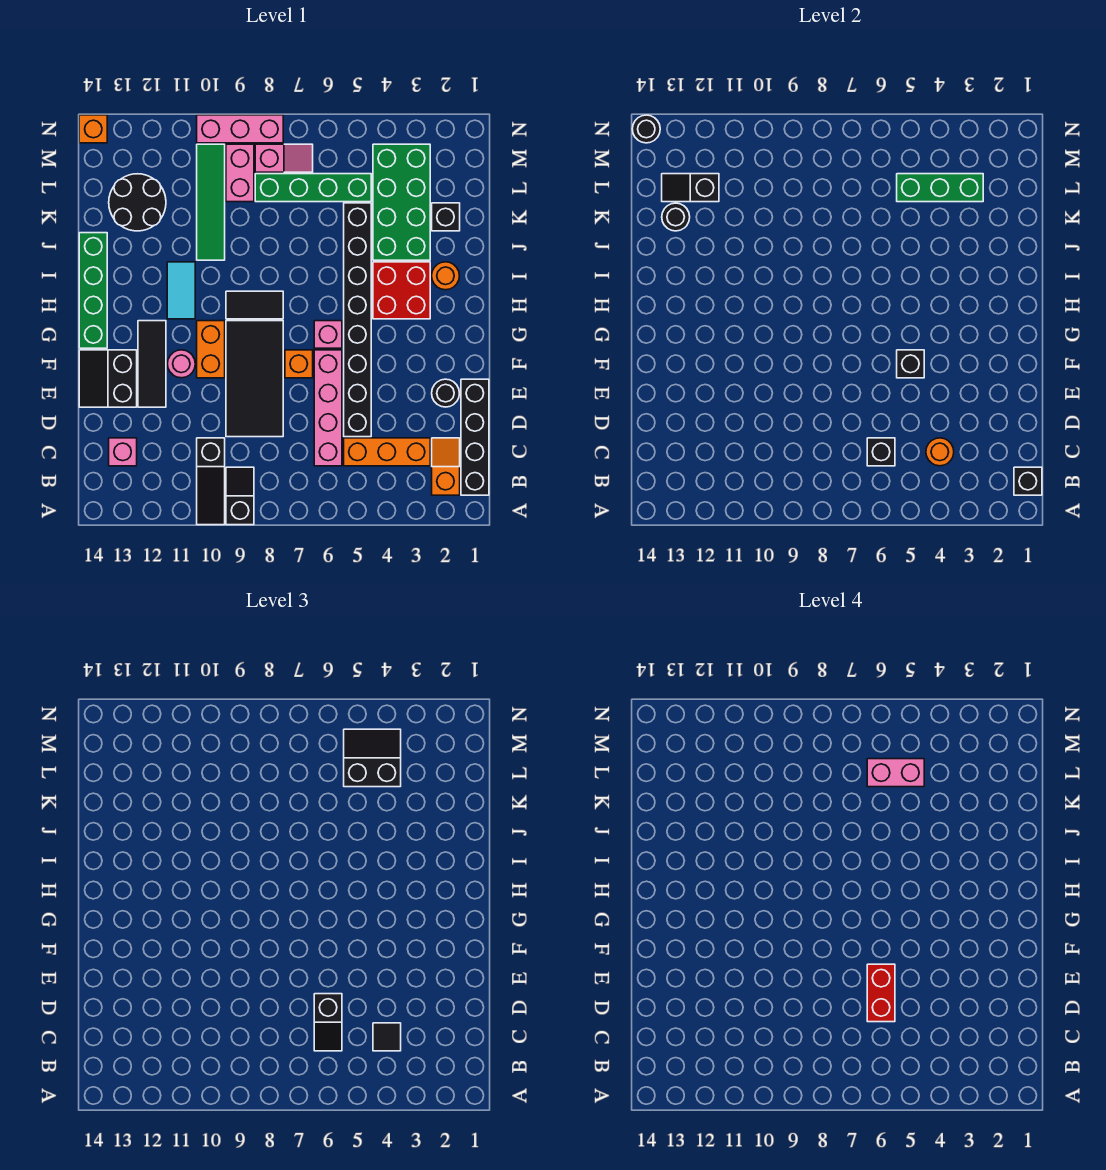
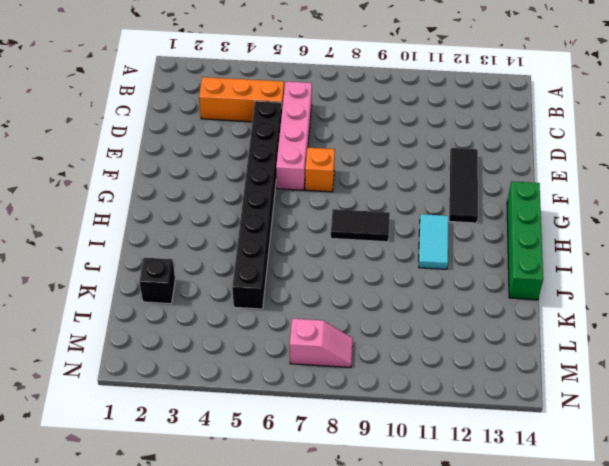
pink 1x2 slope [290,319,353,367] -> pink 1x2 slope turned to [255,144,313,172]
none -> black 1x2 slope [226,467,254,525]
none -> black 1x3 slope [197,438,225,525]
none -> black 1x4 brick [461,379,489,495]
none -> orange 1x2 slope [432,438,460,495]

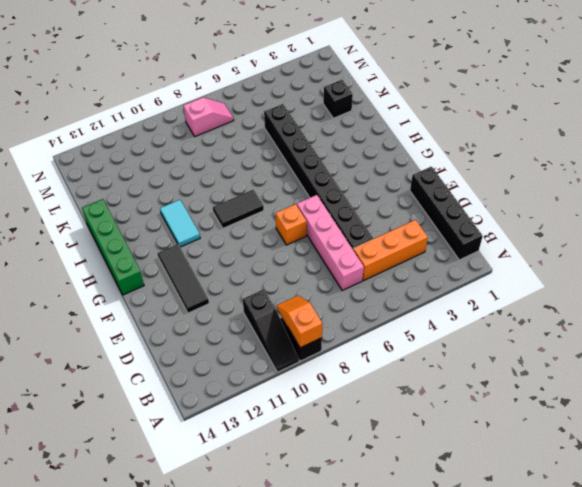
orange 1x2 slope [277,296,322,348] -> orange 1x2 slope moved to [432,438,460,495]
none -> pink 1x1 brick [109,438,137,466]
none -> black 2x4 tile [226,321,283,437]
none -> black 1x1 round brick [432,379,459,407]
none -> black 2x2 slope [79,350,137,407]

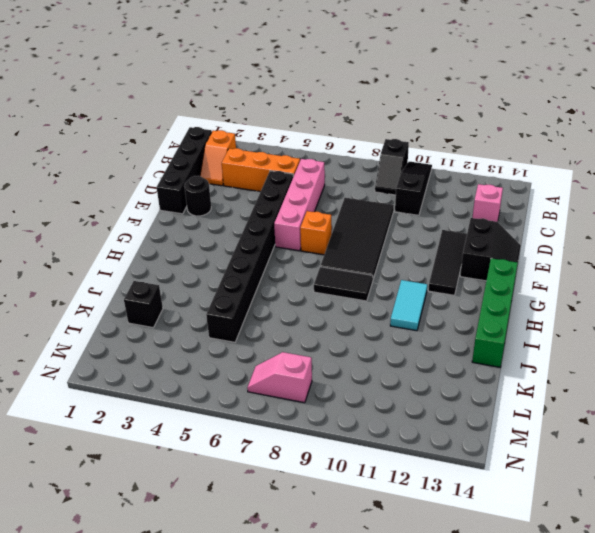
none -> orange 1x2 brick [197,321,225,378]
none -> pink 1x1 round brick [168,350,195,378]
none -> pink 1x1 brick [314,321,342,348]
none -> red 2x2 brick [373,262,430,319]

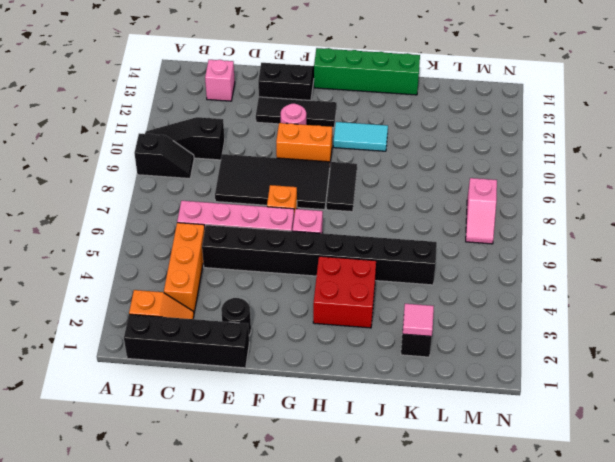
pink 1x1 tile [403,304,434,337] -> none
none -> orange 1x1 round brick [432,262,459,290]
none -> green 2x4 brick [373,144,430,260]
none -> green 1x4 tile [197,144,225,260]
none -> black 2x2 round brick [109,174,166,231]

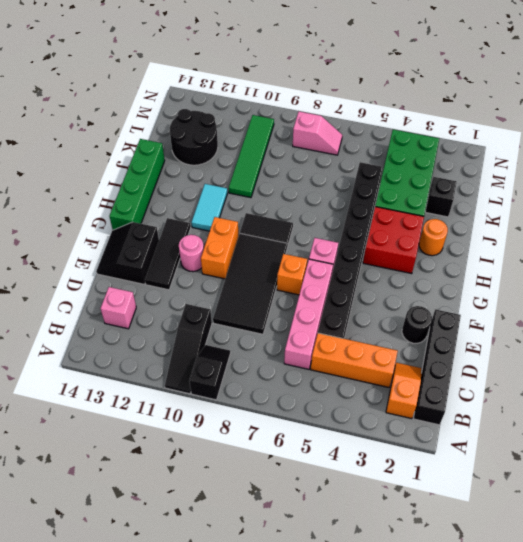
none -> green 1x4 brick [255,174,371,202]
none -> pink 1x2 brick [226,144,254,202]
none -> pink 1x3 brick [197,115,283,143]
none -> orange 1x1 brick [79,115,107,143]

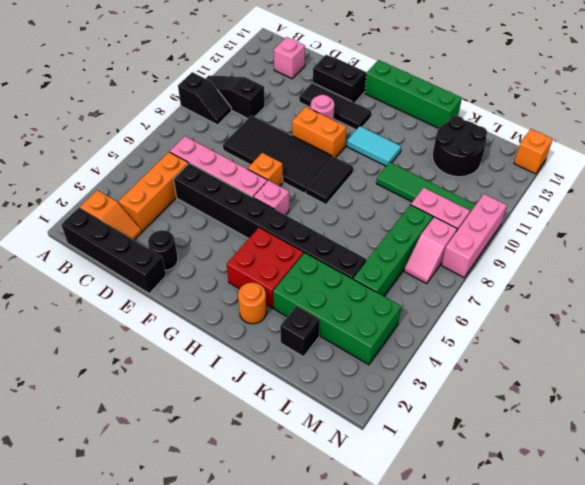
none -> black 1x1 brick [1014,467,1042,495]
none -> orange 1x1 round brick [926,438,954,466]
none -> black 1x1 brick [867,438,895,466]
none -> black 1x1 brick [897,350,924,378]

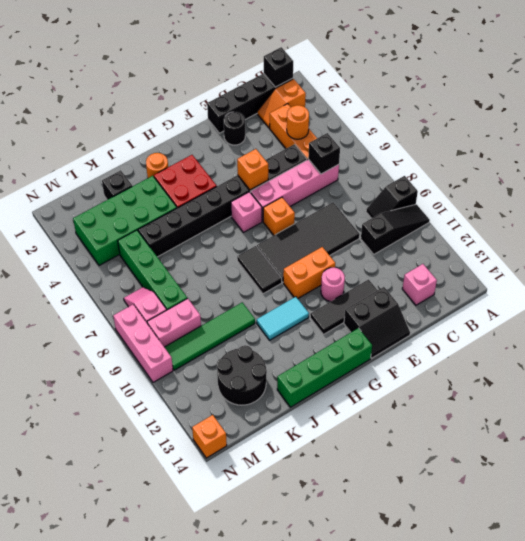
orange 1x1 brick [237,149,268,190] -> black 1x1 brick [897,350,924,378]
none -> black 1x1 round brick [662,203,690,231]
none -> green 1x3 brick [897,174,983,202]
none -> black 1x2 slope [662,174,719,202]
none -> black 1x1 round brick [632,115,660,143]

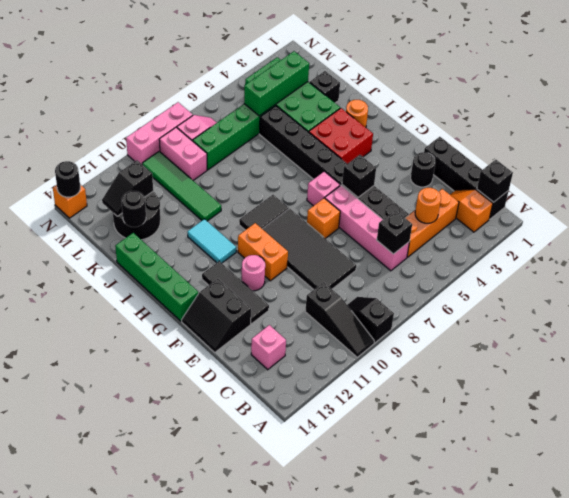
none -> black 1x1 tile [373,1023,401,1051]
none -> black 1x2 slope [314,994,342,1051]
none -> black 2x2 slope [344,729,401,787]
none -> red 1x2 brick [867,964,895,1022]

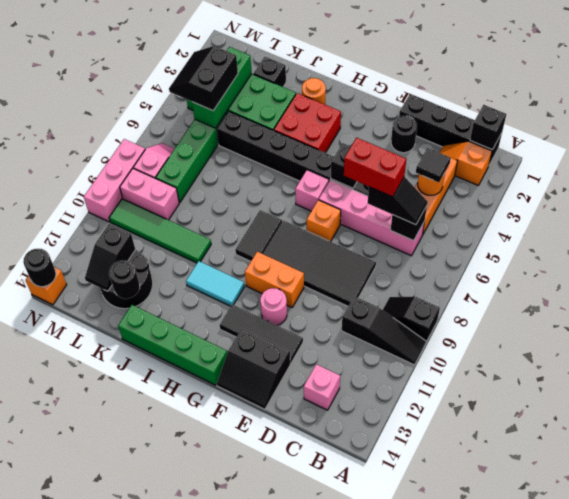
none -> pink 1x2 brick [867,759,924,787]

